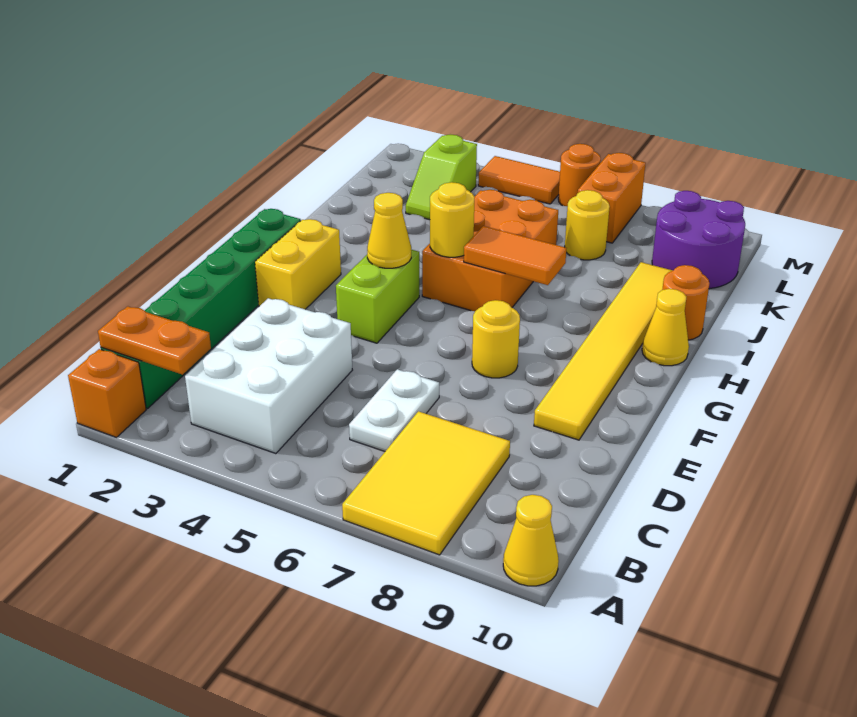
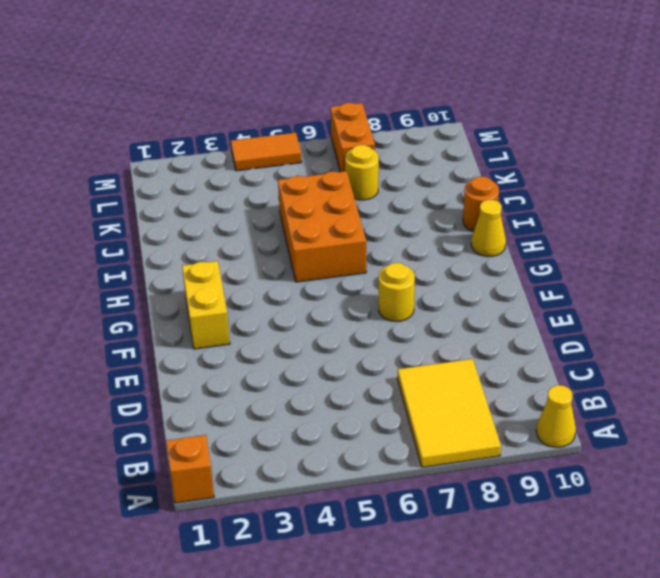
none -> green 1x6 brick [101,209,301,409]
none -> white 2x3 brick [185,298,352,454]
none -> white 1x2 plate [349,369,439,451]

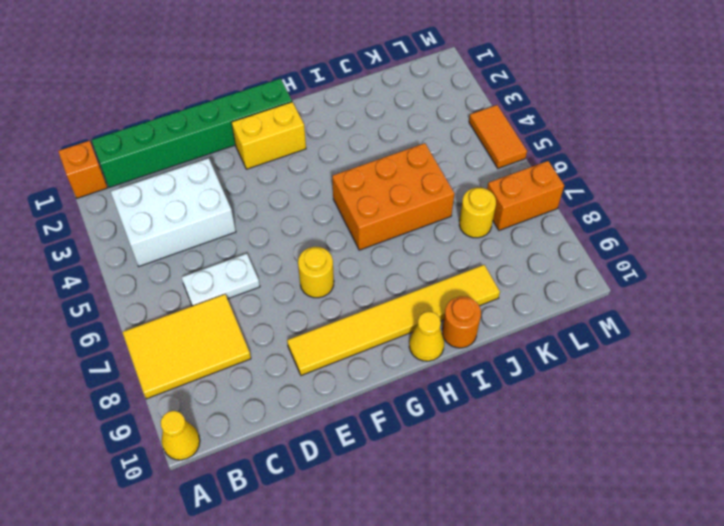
none -> lime 1x2 brick [336,250,419,343]
none -> lime 1x2 slope [406,135,477,220]
none -> purple 2x2 round brick [652,191,745,289]

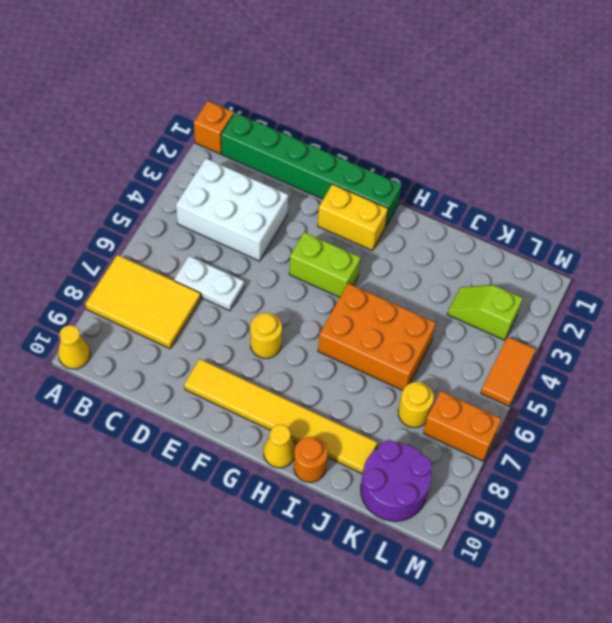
none -> orange 1x1 round brick [558,144,601,206]
none -> orange 1x2 plate [98,306,211,375]
none -> yellow 1x1 cone [367,193,411,268]

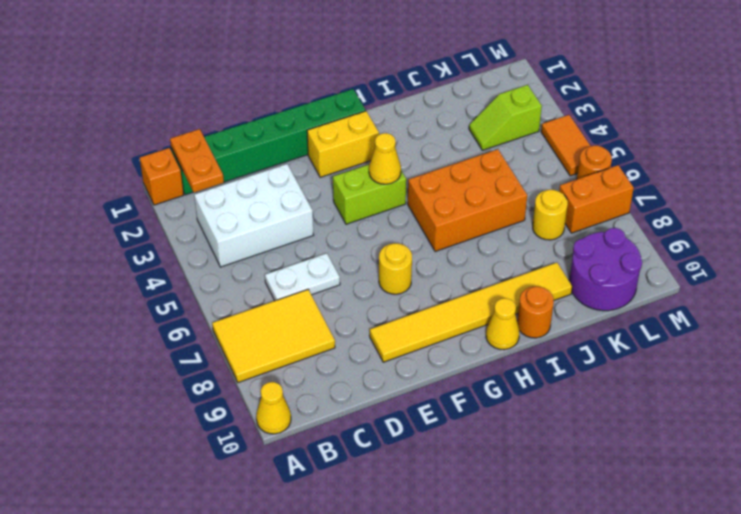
none -> yellow 1x1 round brick [430,182,474,257]
none -> orange 1x2 tile [464,226,567,285]

